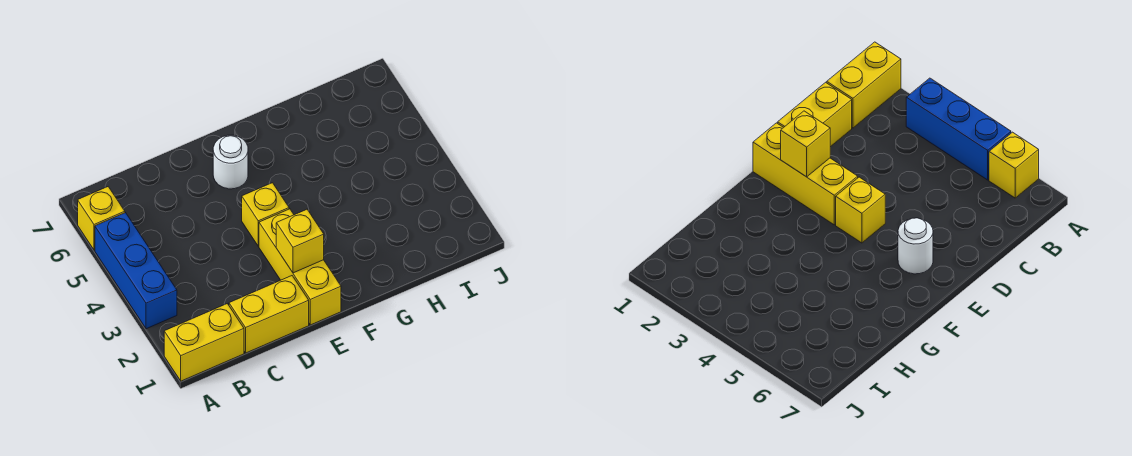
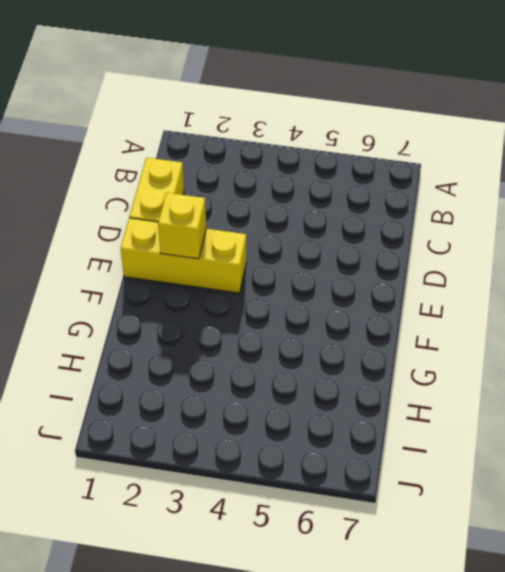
none -> yellow 1x2 brick [164,304,244,381]
none -> blue 1x3 brick [95,213,177,329]

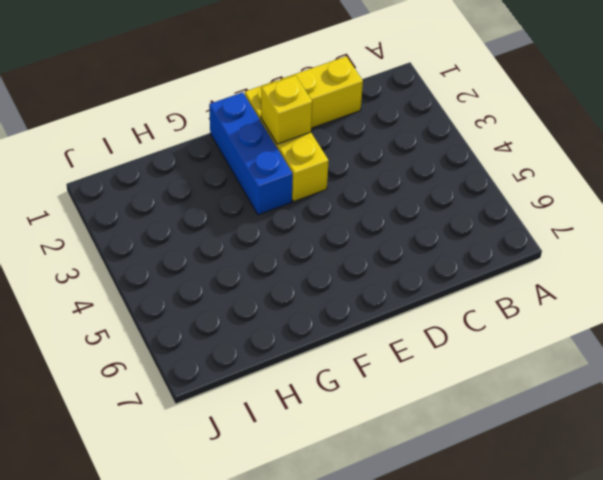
blue 1x3 brick [209,92,293,215] -> blue 1x3 brick moved to [95,213,177,329]
none -> yellow 1x2 brick [164,304,244,381]
none -> yellow 1x1 brick [78,187,125,250]

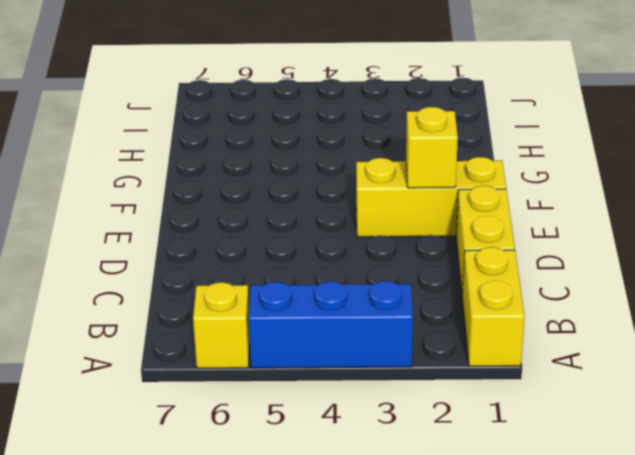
none -> yellow 1x1 brick [242,183,289,246]
none -> white 1x1 round brick [213,135,248,189]

